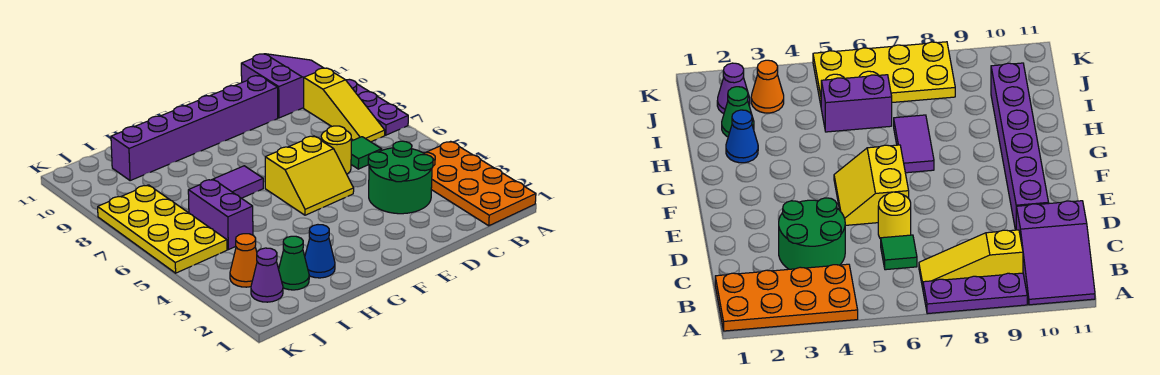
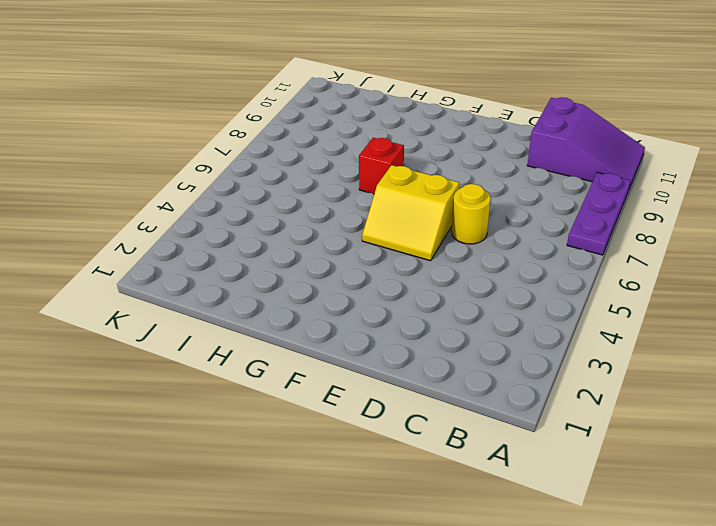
red 1x1 brick [359,138,404,194] -> purple 1x2 tile [214,166,263,198]
none -> orange 2x4 plate [423,141,536,226]
none -> yellow 1x3 slope [304,68,385,142]
none -> green 2x2 round brick [368,141,433,214]

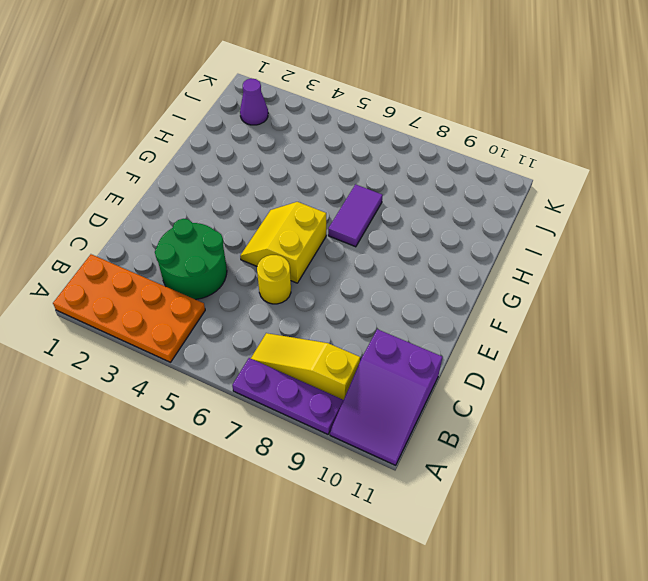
none -> green 1x1 tile [351,137,381,169]
none -> purple 1x6 brick [111,76,278,181]
none -> blue 1x1 cone [305,225,335,278]

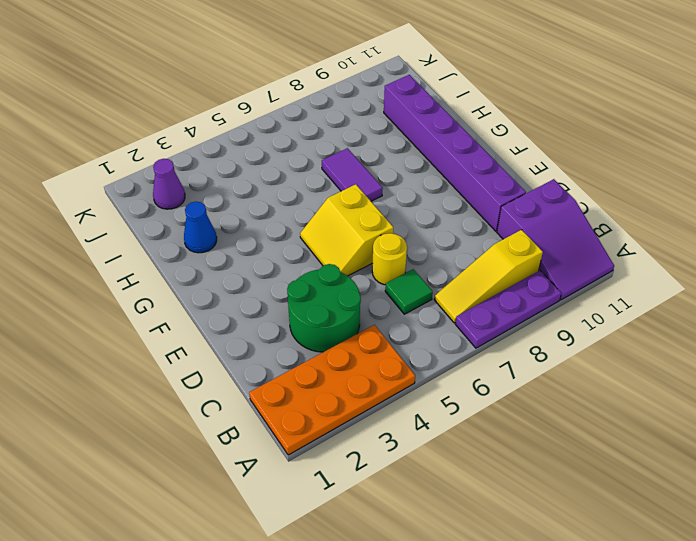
none -> green 1x1 cone [279,236,309,290]
none -> purple 1x2 brick [188,179,253,250]
none -> orange 1x1 cone [230,234,257,287]

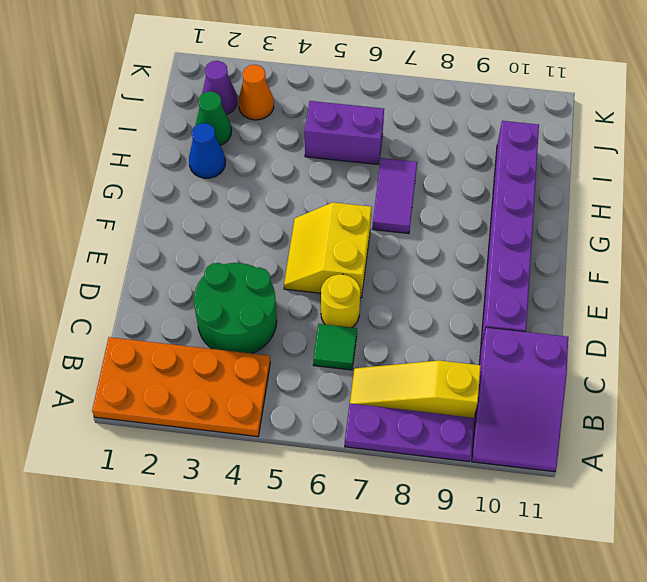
none -> yellow 2x4 plate [98,185,227,273]

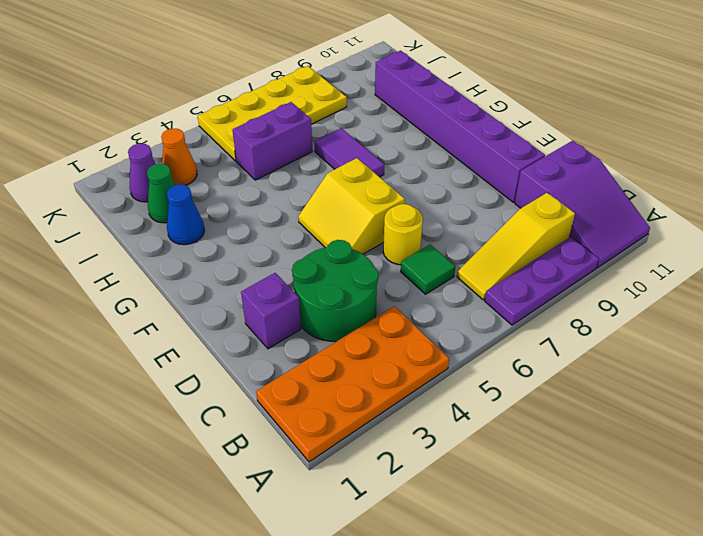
purple 1x1 brick [241,273,301,349] -> none

